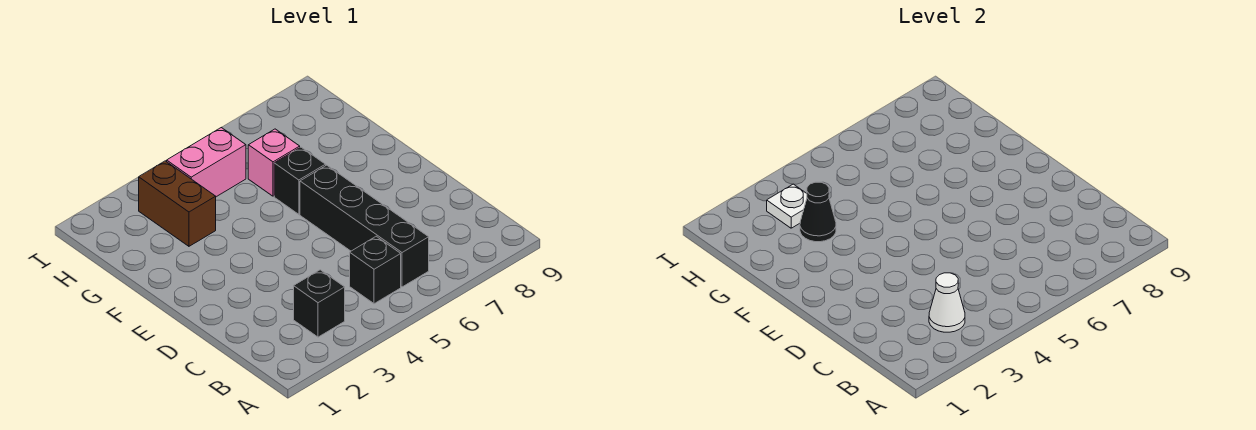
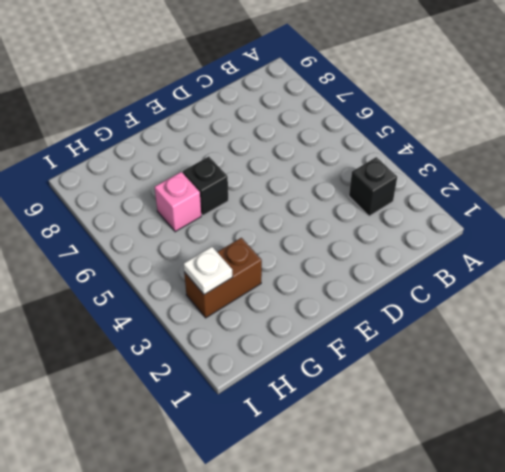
none -> black 1x1 brick [350,236,401,304]
none -> black 1x4 brick [300,165,429,287]

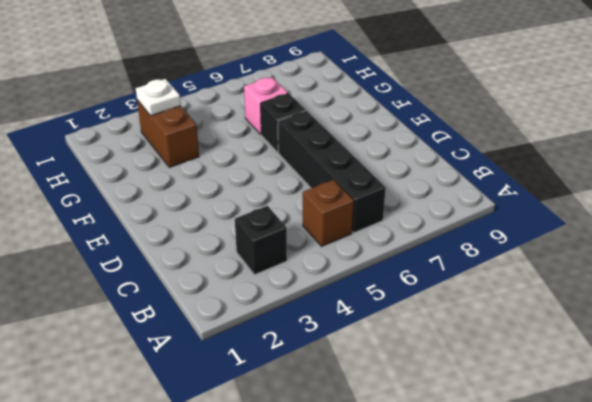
brown 1x1 brick [303,180,354,247] -> black 1x1 brick [350,236,401,304]
none -> pink 1x2 brick [167,127,246,197]
none -> white 1x1 cone [929,273,965,332]

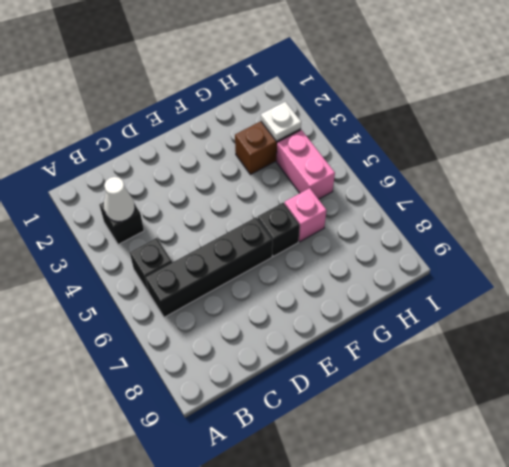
none -> black 1x1 cone [800,182,836,242]

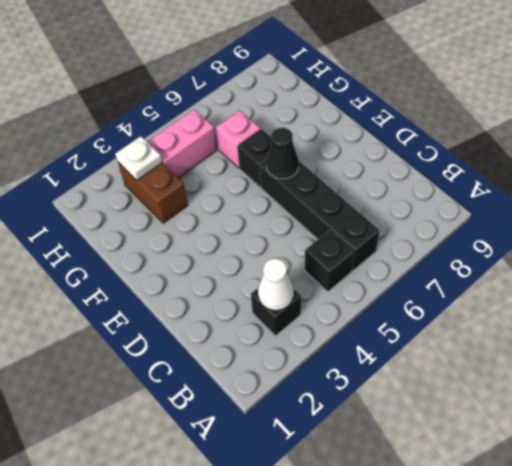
black 1x1 cone [266,128,299,179] -> black 1x1 cone moved to [800,182,836,242]

